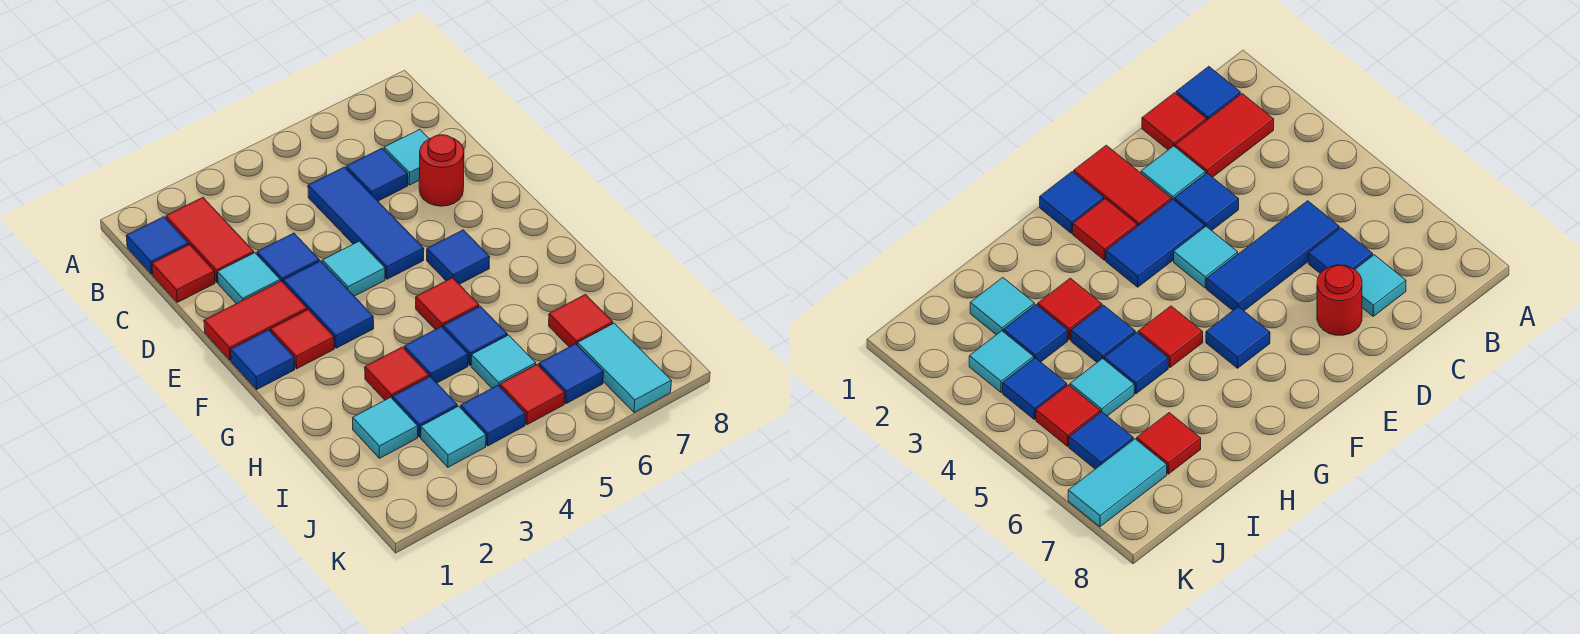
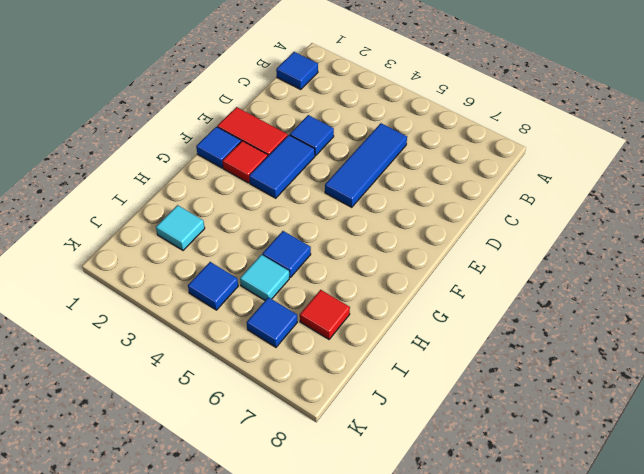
none -> red 1x2 tile [166,198,254,282]
none -> red 1x1 tile [152,245,215,302]
none -> blue 1x1 tile [346,148,408,201]

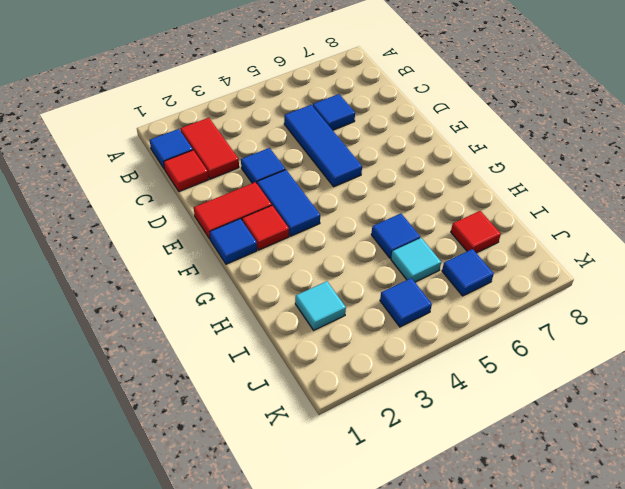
none -> cyan 1x1 tile [384,130,429,185]
none -> cyan 1x1 tile [218,253,280,304]
none -> red 1x1 round brick [419,135,464,206]

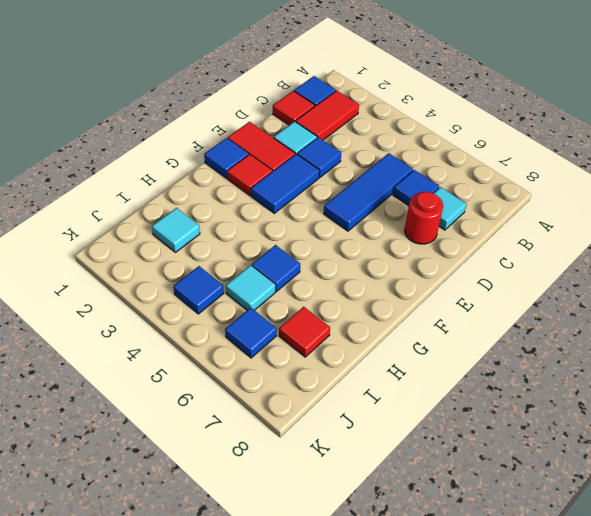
none -> cyan 1x1 tile [322,241,385,296]
none -> blue 1x1 tile [427,230,490,284]
none -> red 1x1 tile [416,278,479,330]

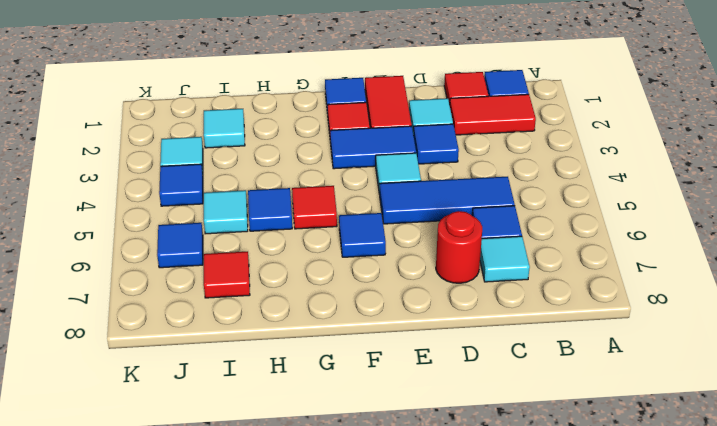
none -> red 1x1 tile [365,347,429,400]
none -> blue 1x1 tile [404,327,468,383]
none -> blue 1x1 tile [393,376,457,437]

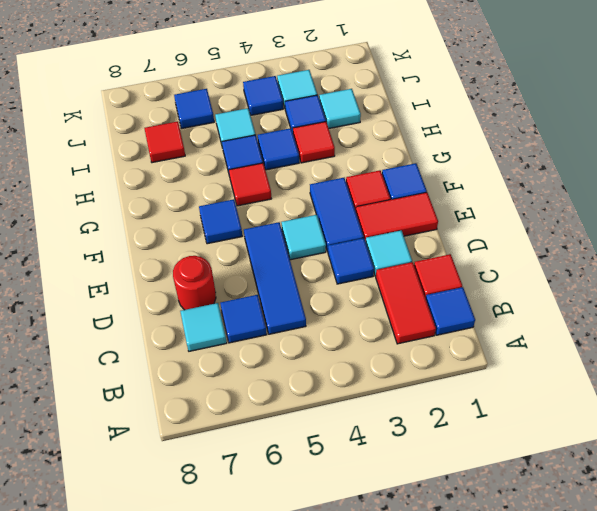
none -> red 1x1 tile [500,365,565,425]
none -> cyan 1x2 tile [578,323,672,412]

